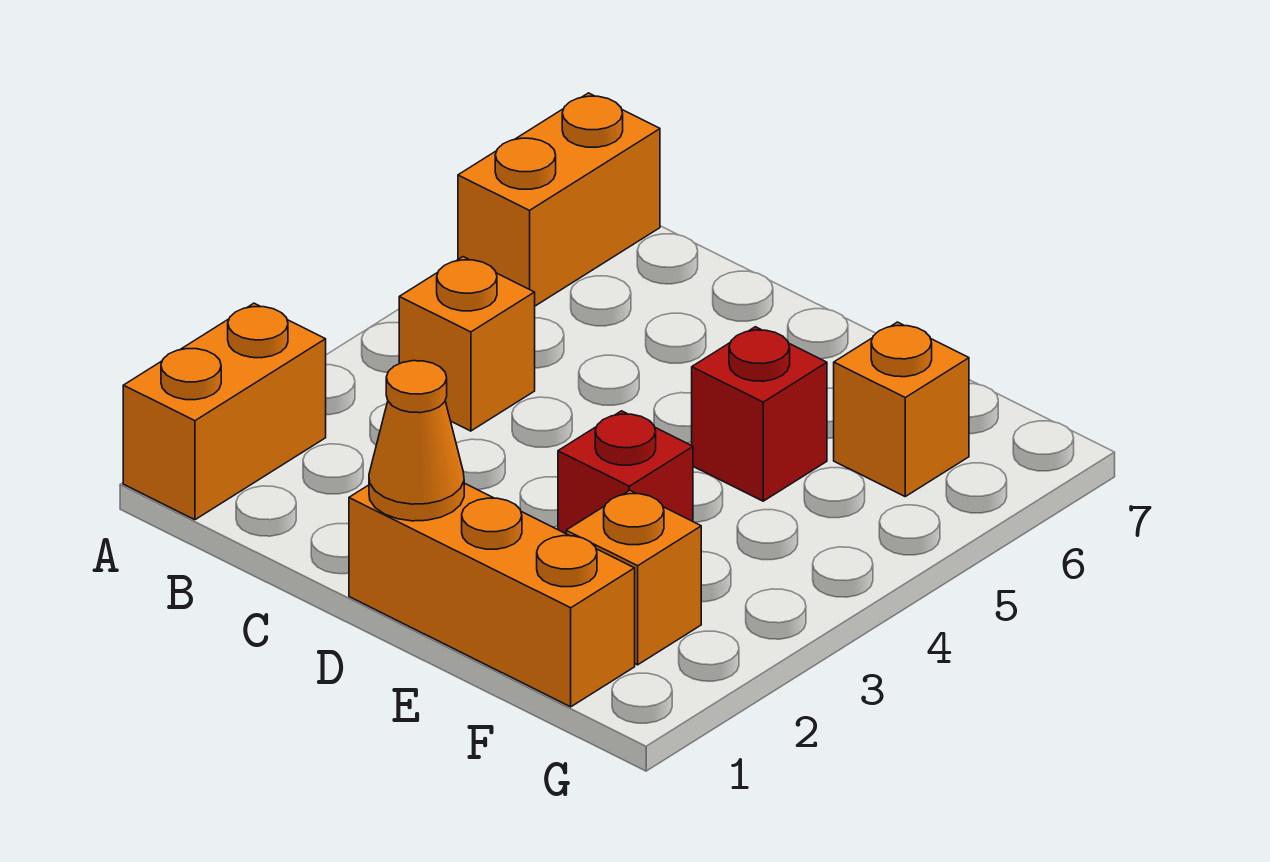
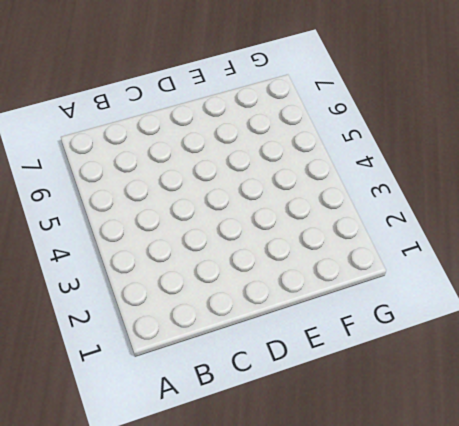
none -> orange 1x2 brick [123,303,326,520]
none -> orange 1x2 brick [458,93,660,306]

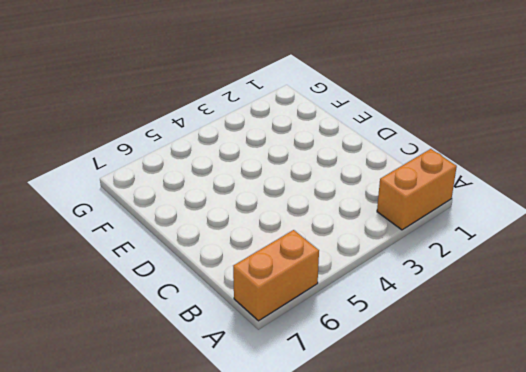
none -> orange 1x1 brick [399,257,535,431]
none -> orange 1x3 brick [349,483,635,707]

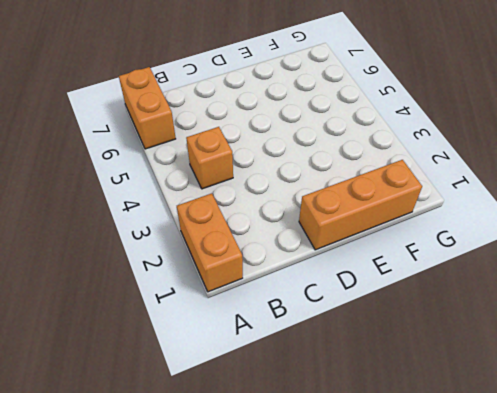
none -> red 1x1 brick [558,411,693,534]
none -> red 1x1 brick [692,327,827,501]

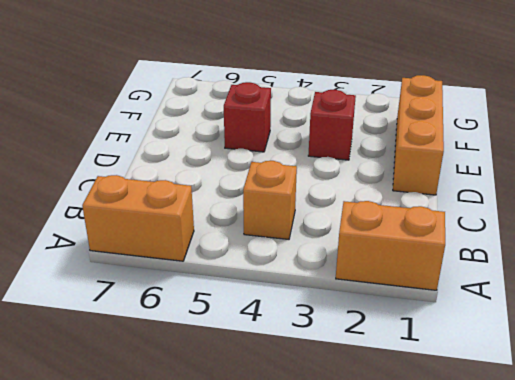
none -> orange 1x1 brick [566,490,701,665]
none -> orange 1x1 brick [834,322,969,496]

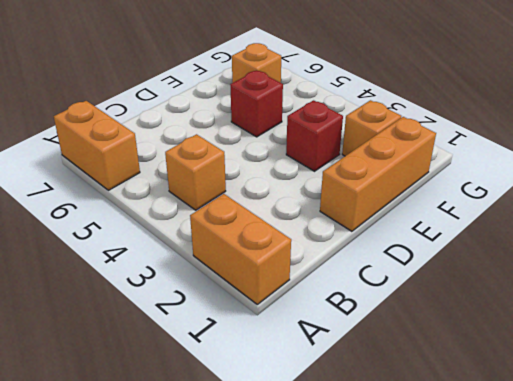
none -> orange 1x1 cone [369,361,464,521]

